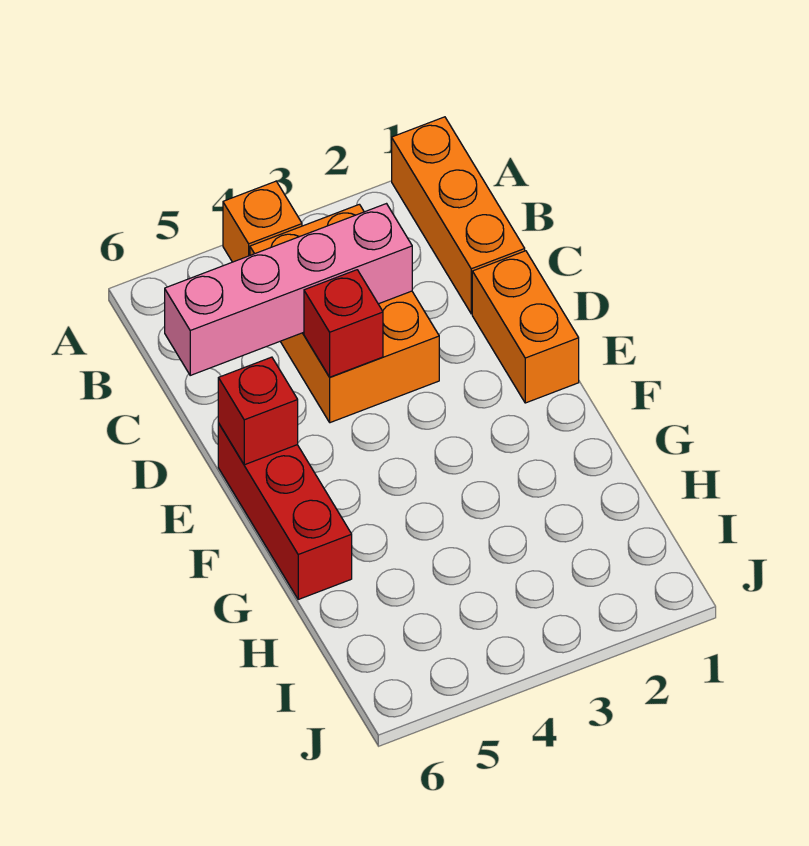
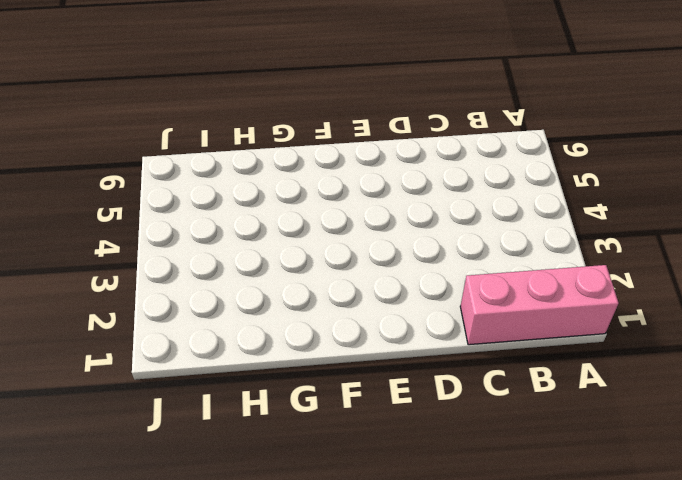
pink 1x3 brick [460,265,619,345] -> orange 1x3 brick [392,117,525,314]
none -> orange 1x1 brick [223,181,302,262]
none -> orange 2x3 brick [250,204,439,423]

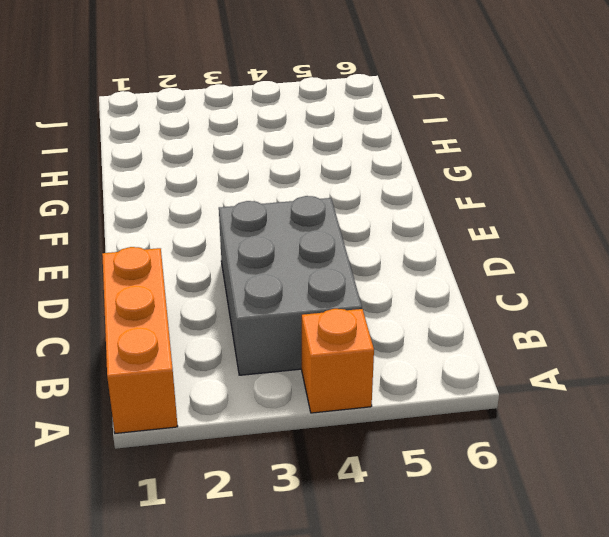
grey 2x3 brick [219,196,362,375] -> orange 2x3 brick [250,204,439,423]
none -> orange 1x2 brick [472,251,579,403]
none -> red 1x3 brick [218,423,352,599]

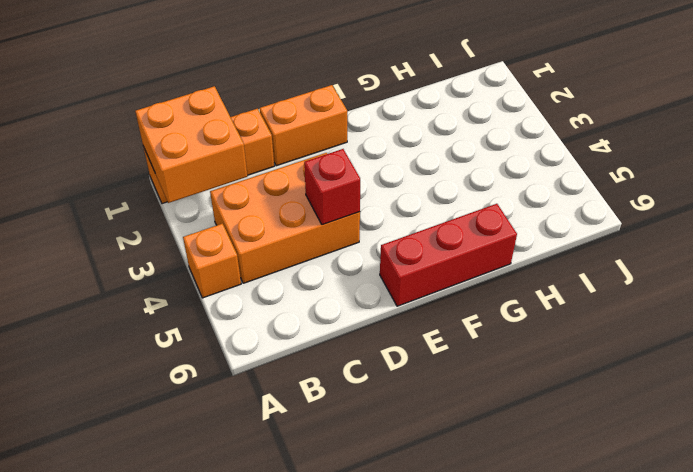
orange 2x2 brick [135,86,247,203] -> none
none -> pink 1x4 brick [165,204,412,375]
none -> red 1x1 brick [218,357,298,465]

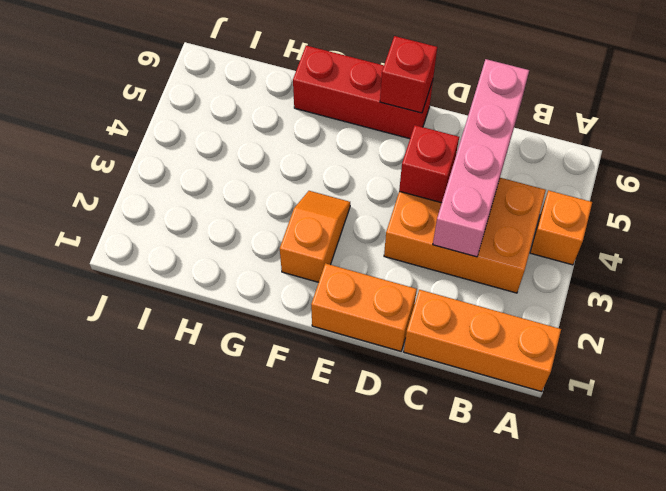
orange 1x2 slope [280,191,350,282] -> none

